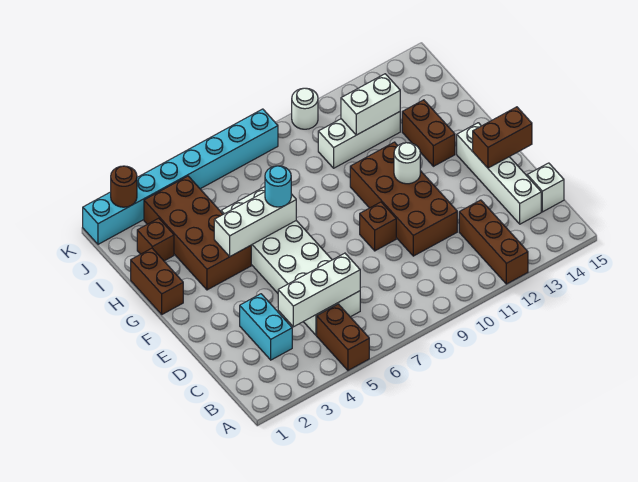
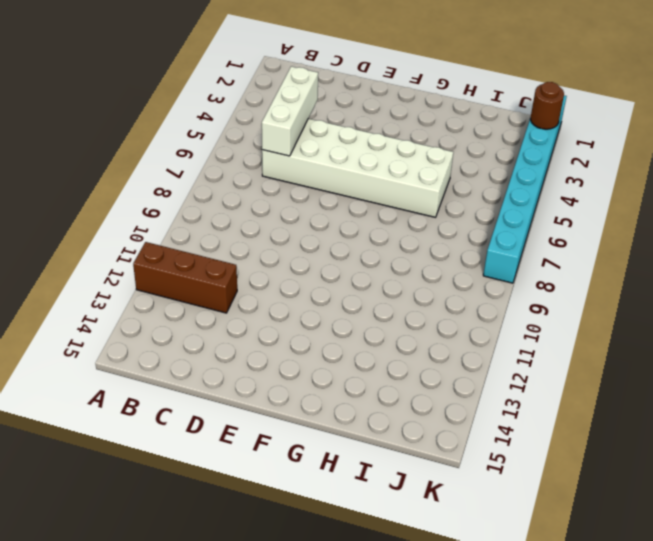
none -> brown 1x2 brick [317,304,369,370]
none -> cyan 1x2 brick [240,294,292,360]
none -> white 1x4 brick [457,123,541,224]

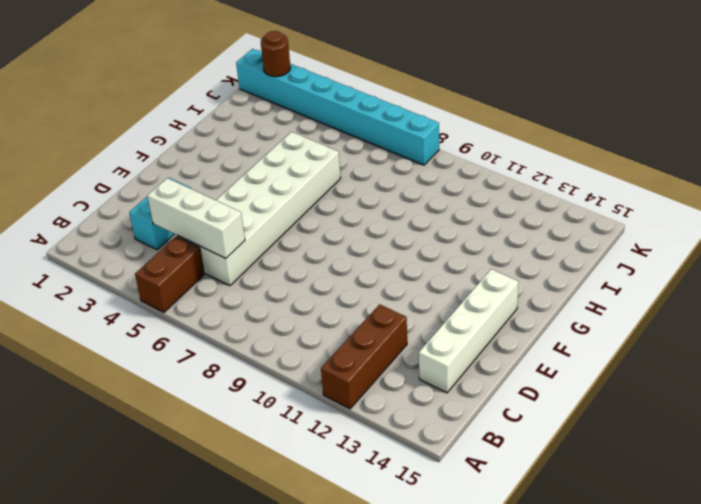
none -> white 1x1 brick [527,163,564,212]
none -> brown 2x4 brick [350,142,457,256]
none -> brown 1x1 brick [360,202,396,251]

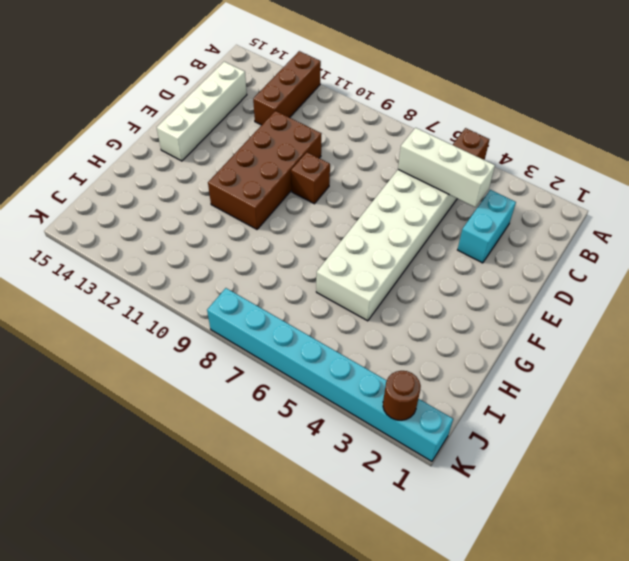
none -> white 1x1 brick [527,163,564,212]
none -> brown 1x2 brick [131,248,183,314]
none -> brown 2x4 brick [144,176,251,290]

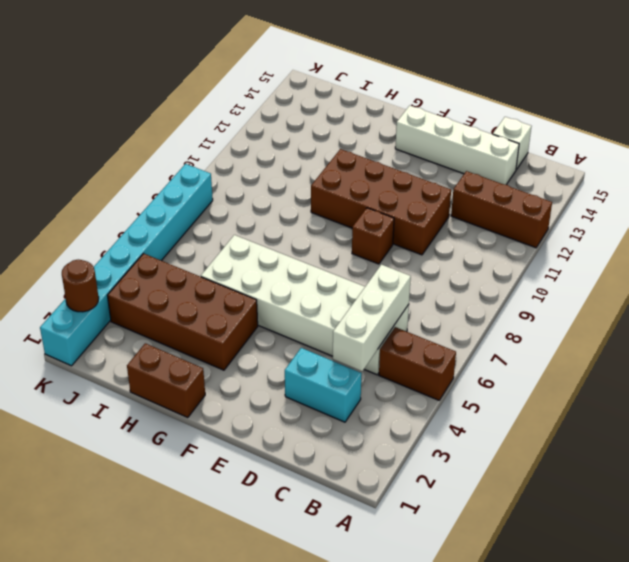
none -> brown 1x2 brick [402,100,455,166]
none -> brown 1x1 brick [137,218,174,261]
none -> white 1x3 brick [318,112,400,168]

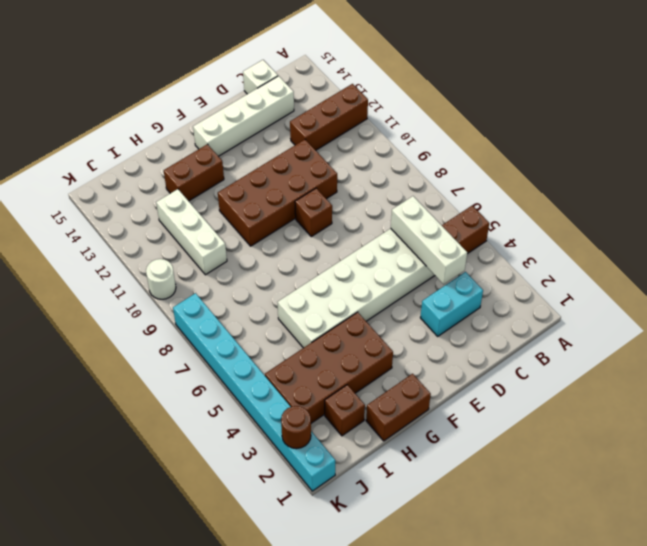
none -> brown 1x2 brick [473,107,532,168]
none -> white 1x1 round brick [394,143,420,184]
none -> white 1x3 brick [214,192,296,256]

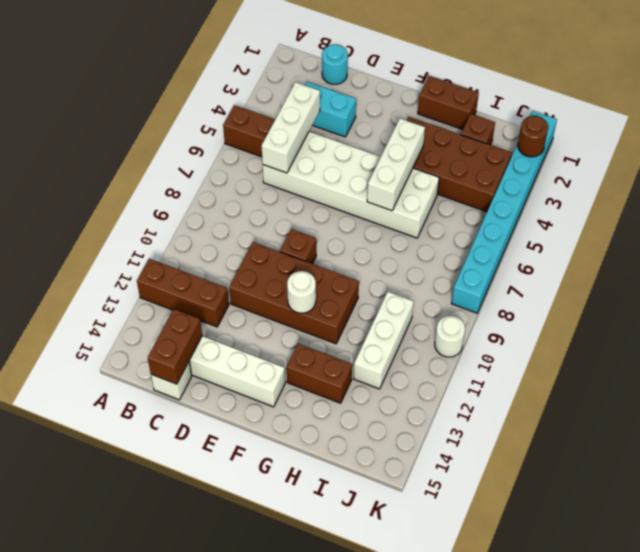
cyan 1x1 round brick [322,45,348,84] -> cyan 1x1 round brick moved to [265,166,291,207]
brown 1x2 brick [148,309,202,384] -> brown 1x2 brick moved to [473,107,532,168]
none -> white 1x2 brick [341,74,400,135]

